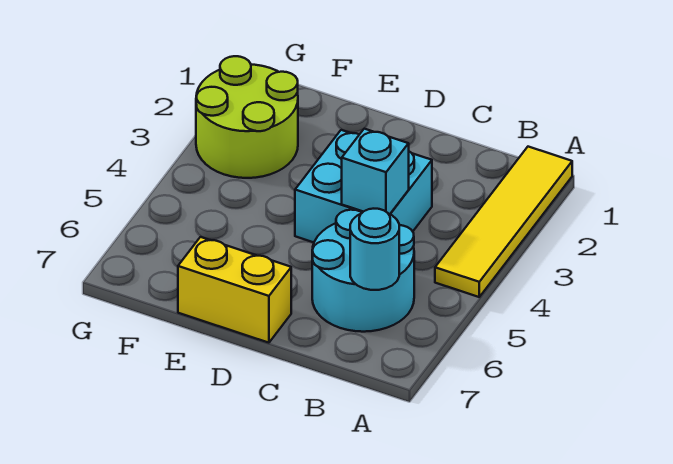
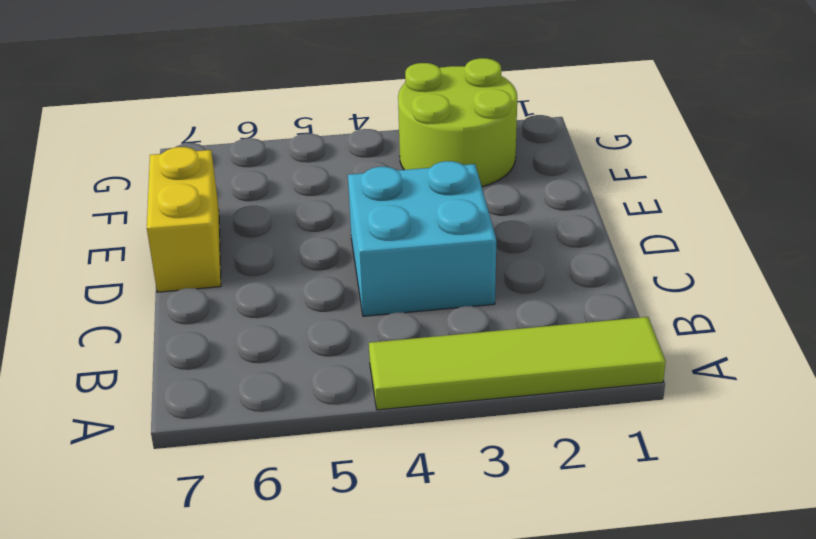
lime 1x4 tile [369,317,666,410] -> yellow 1x4 tile [435,147,572,297]
none -> cyan 2x2 round brick [312,210,414,332]
none -> cyan 1x1 round brick [350,209,399,290]

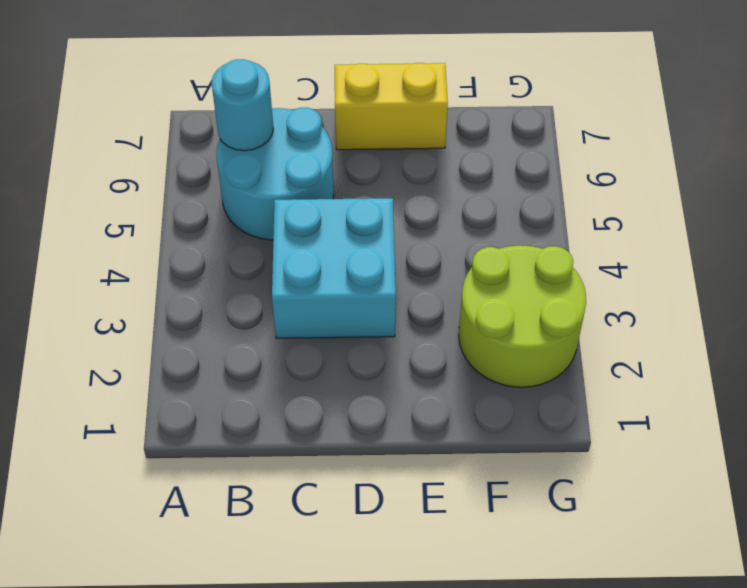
none -> yellow 1x4 tile [435,147,572,297]
none -> cyan 1x1 brick [342,129,409,214]

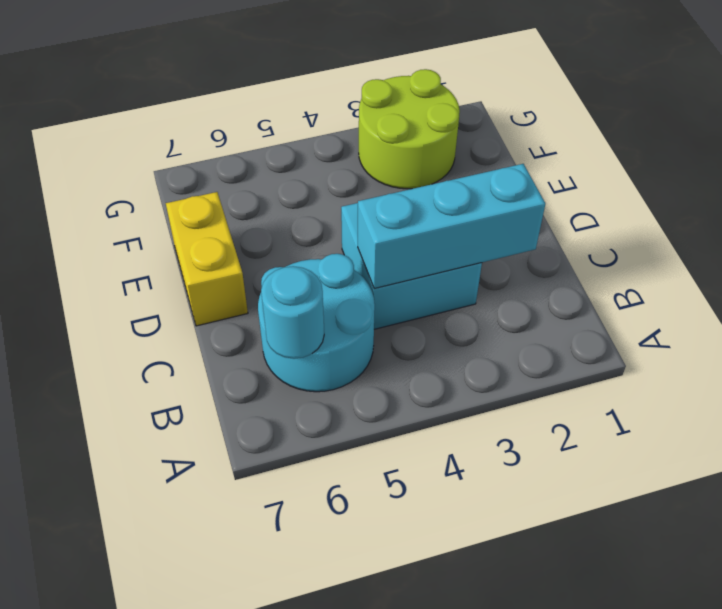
cyan 1x3 brick [358,164,545,289] -> cyan 1x1 brick [342,129,409,214]
none -> yellow 1x4 tile [435,147,572,297]

